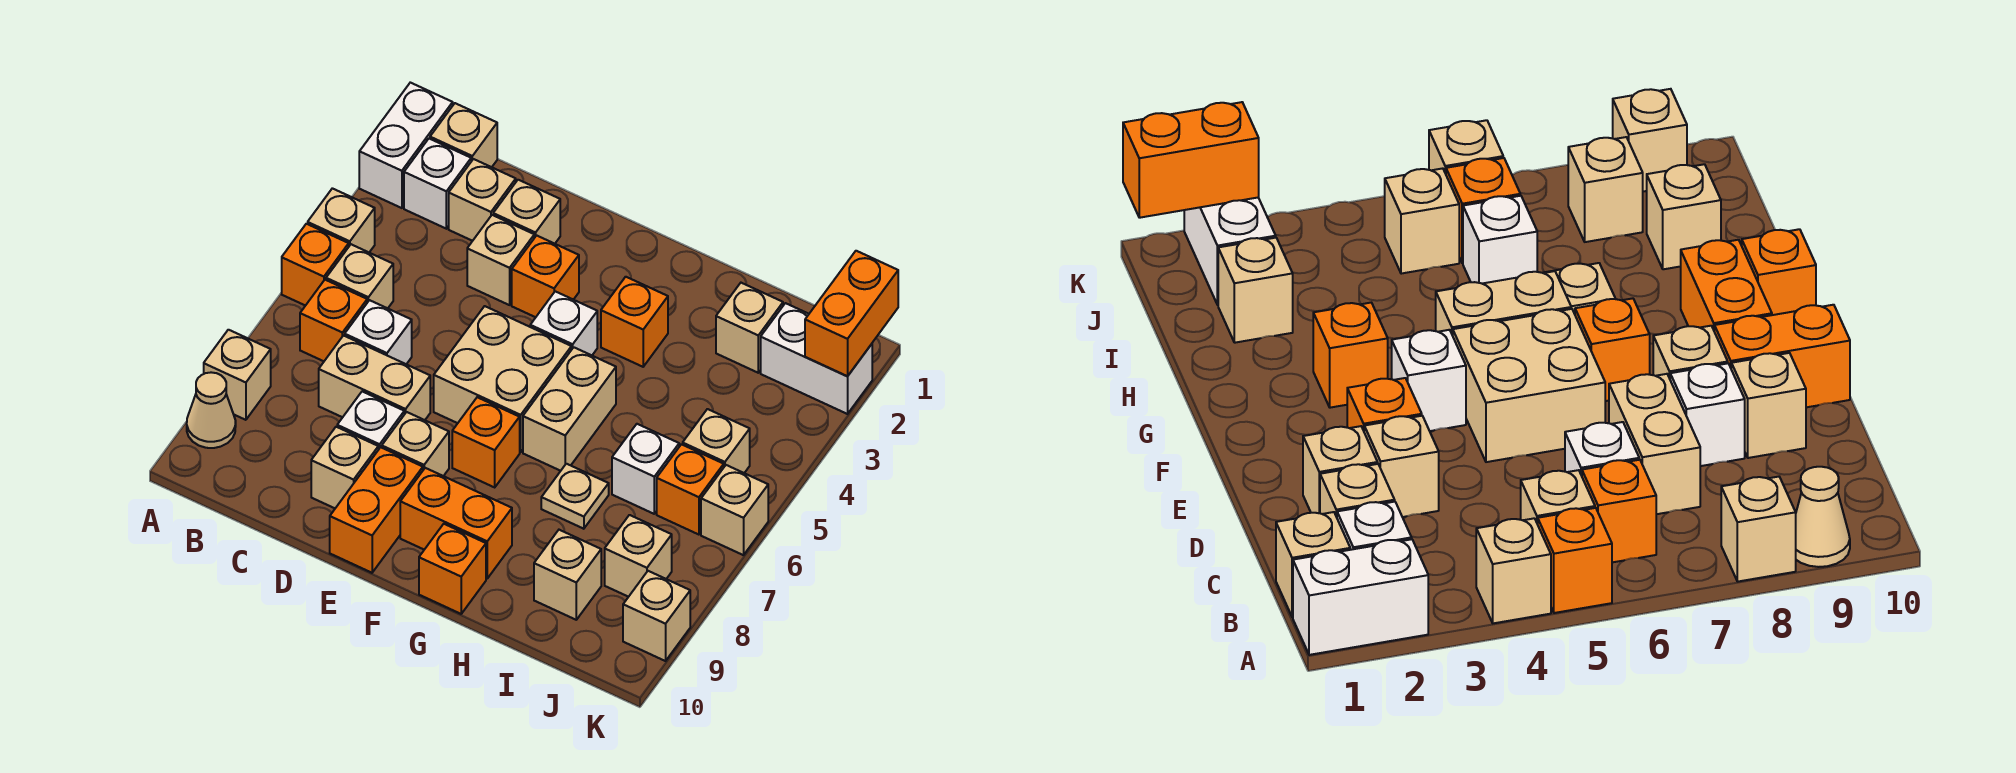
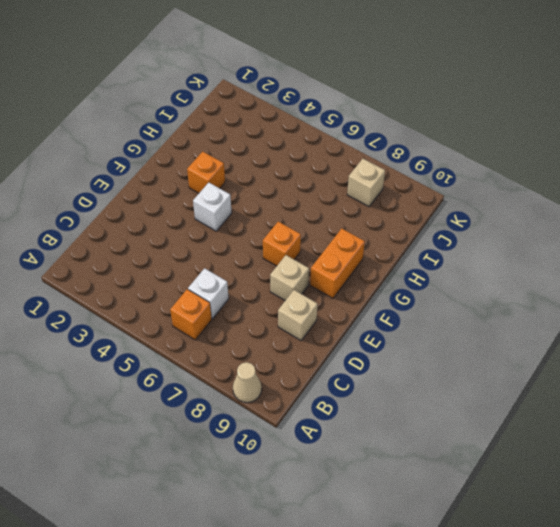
none -> white 1x2 brick [359,83,453,208]
none -> tan 1x1 brick [308,188,375,252]
none -> orange 1x1 brick [282,224,349,306]
none -> tan 1x1 brick [204,330,271,420]

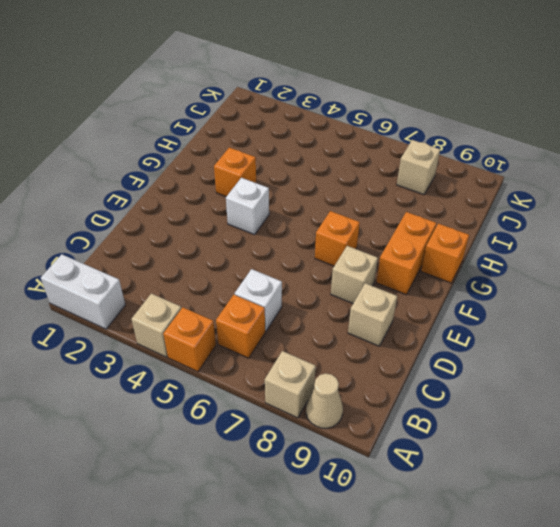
none -> tan 1x1 brick [430,103,497,167]
none -> white 1x1 brick [404,139,471,229]
none -> tan 1x1 brick [326,244,393,308]
none -> tan 1x1 brick [449,159,516,241]

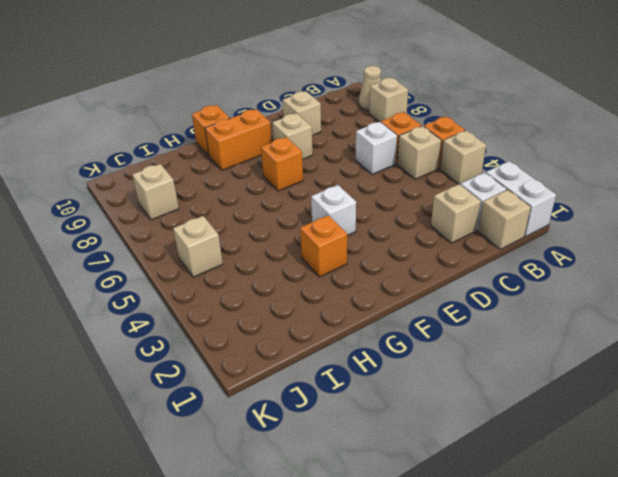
none -> tan 1x2 brick [319,336,430,420]
none -> tan 1x1 brick [493,180,560,244]
none -> tan 1x1 brick [467,215,534,305]
none -> white 1x1 brick [337,391,404,450]

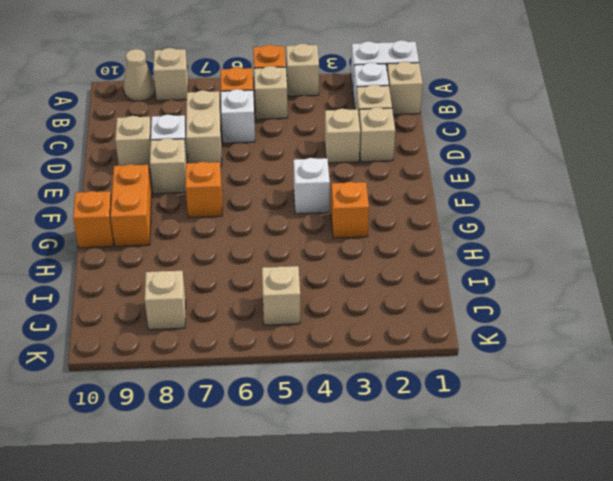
none -> orange 1x1 brick [512,235,579,317]
none -> tan 2x2 brick [434,306,571,452]
none -> orange 1x2 brick [330,447,423,573]
none -> tan 1x2 brick [523,347,616,471]

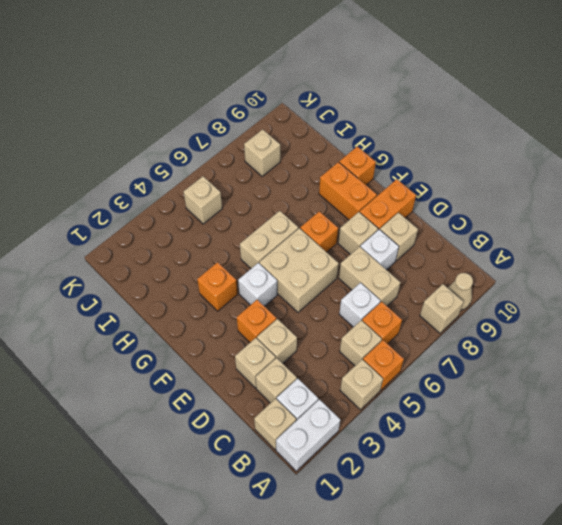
none -> tan 1x1 plate [541,464,609,529]
none -> tan 1x1 brick [716,283,783,373]
none -> white 1x1 brick [612,424,679,514]
none -> tan 1x1 brick [534,530,601,620]

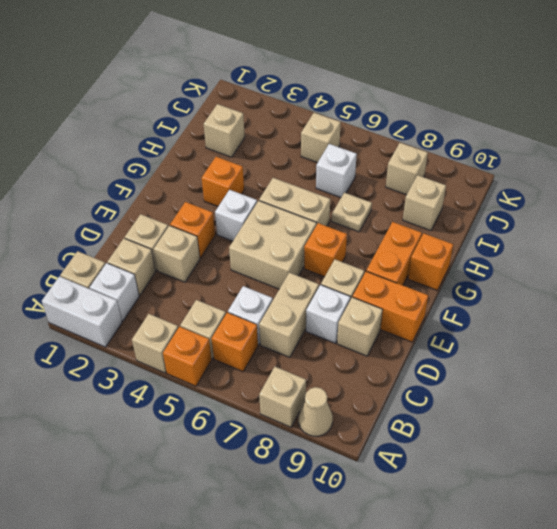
none -> white 1x2 brick [761,303,872,414]
none -> orange 1x1 brick [657,444,724,535]
none -> tan 1x1 brick [701,465,768,555]
none -> tan 1x1 brick [623,571,690,661]

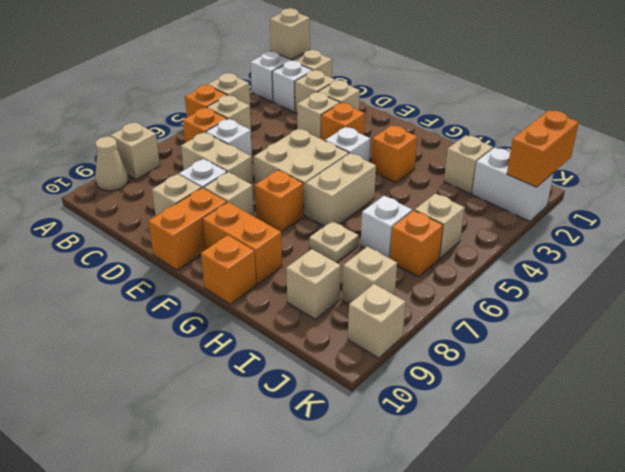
tan 1x1 brick [270,8,310,60] -> tan 1x1 brick moved to [701,465,768,555]

